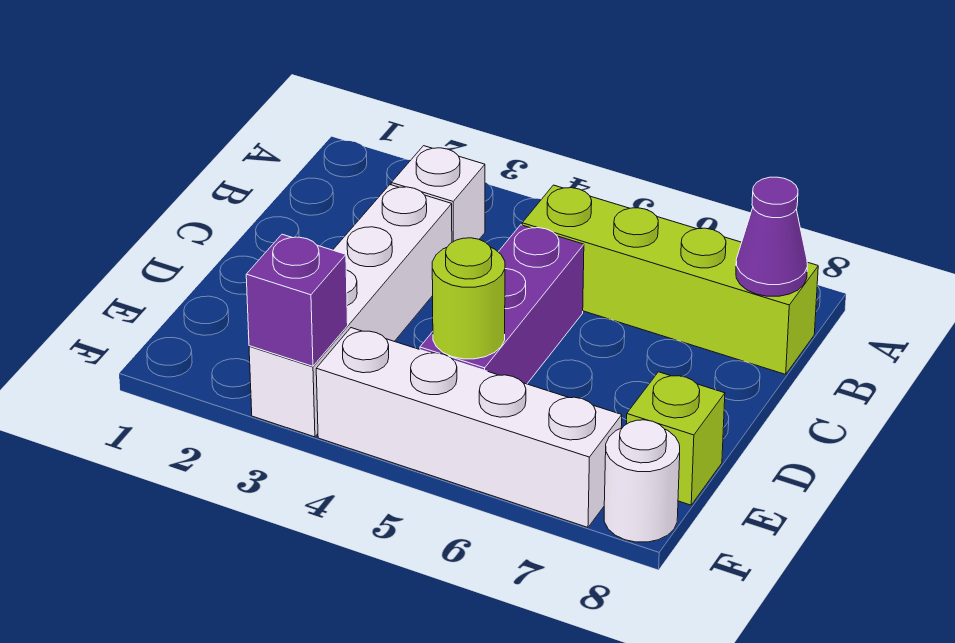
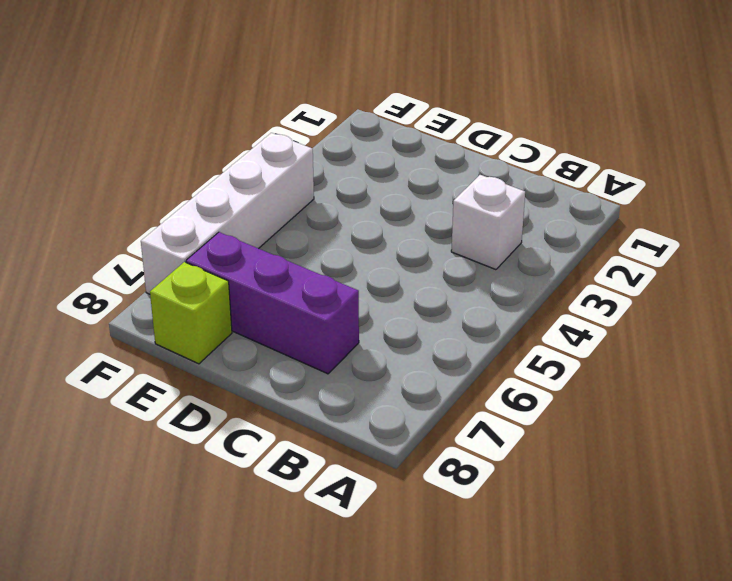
purple 1x3 brick [186,232,359,374] -> purple 1x3 brick moved to [420,225,584,384]
none -> lime 1x4 brick [522,185,818,374]
none -> white 1x4 brick [249,185,452,437]

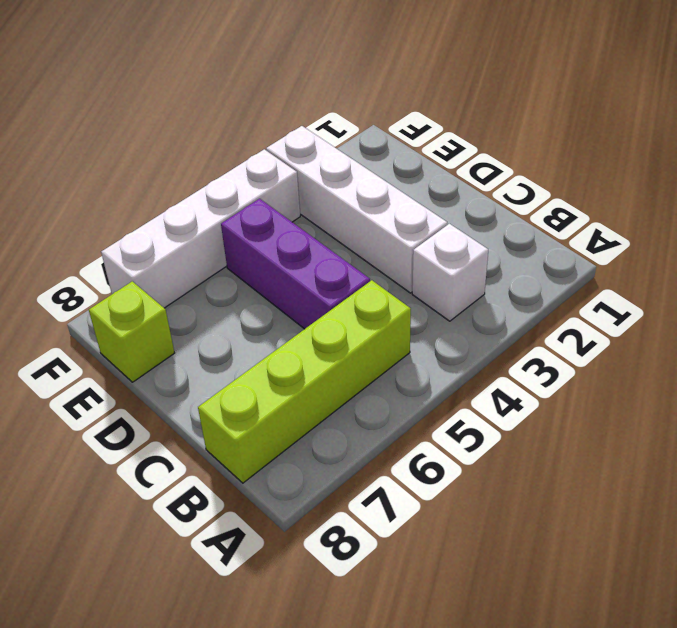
none -> white 1x1 round brick [604,420,680,542]
none -> purple 1x1 cone [736,177,807,296]

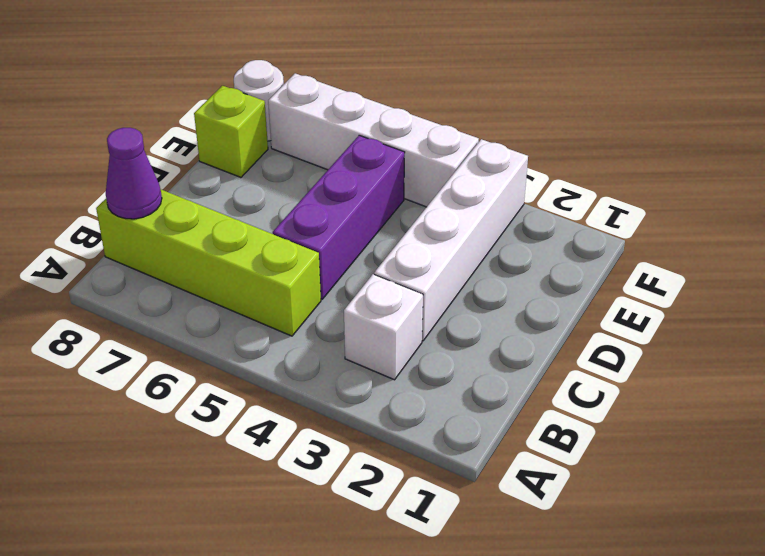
none -> lime 1x1 round brick [432,238,505,359]
none -> purple 1x1 brick [246,234,348,366]

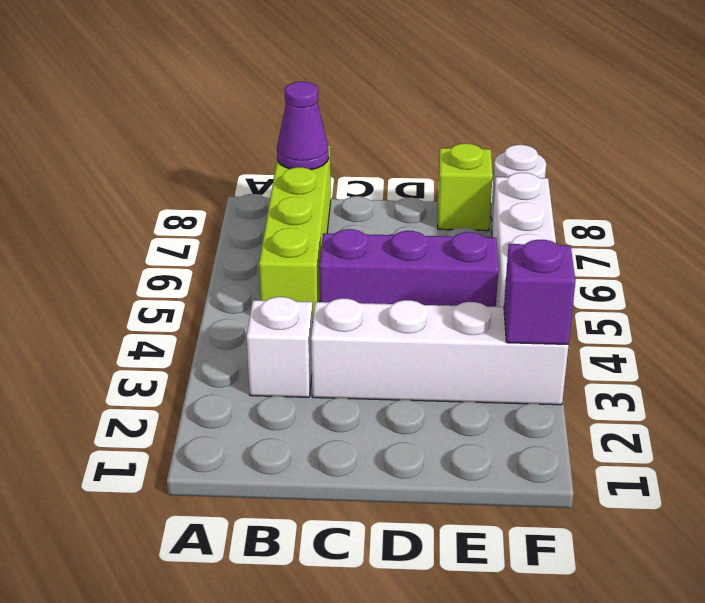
none -> lime 1x1 round brick [432,238,505,359]

